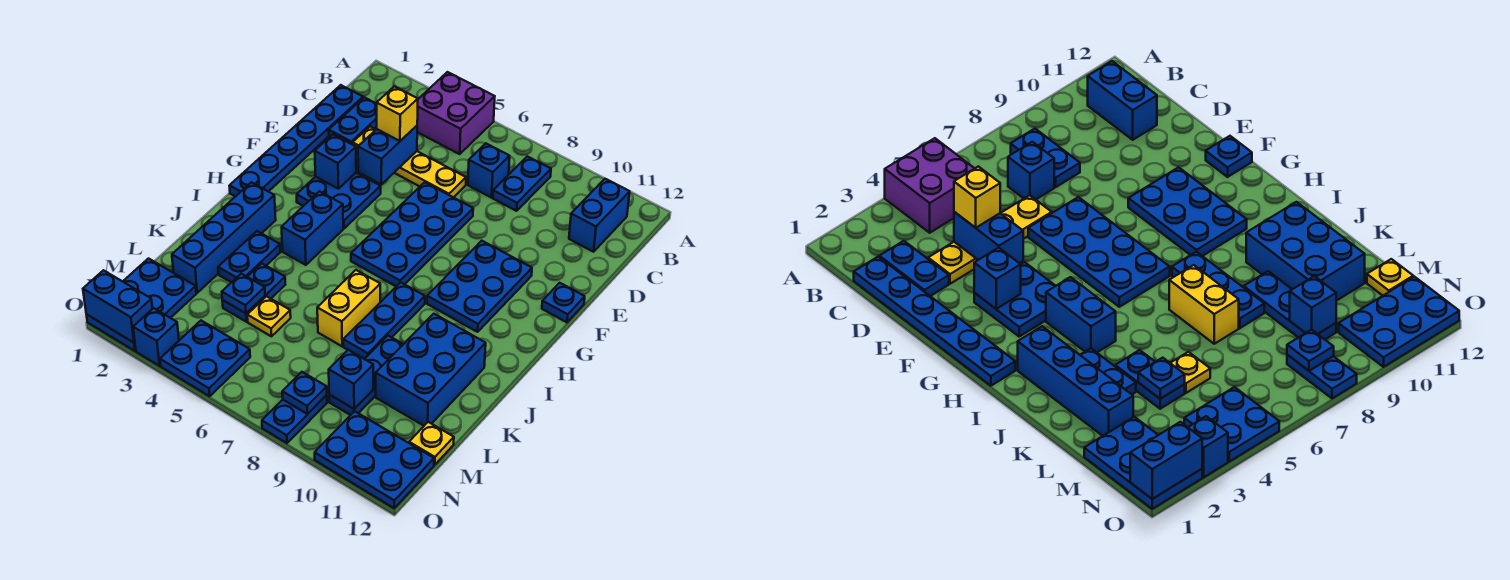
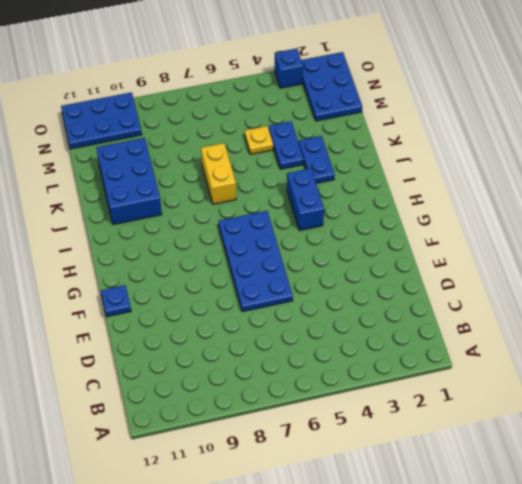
none -> purple 2x2 brick [417,72,495,154]
none -> blue 1x2 plate [493,156,551,211]
none -> blue 1x2 brick [569,179,630,252]
none -> blue 1x6 plate [229,85,363,197]

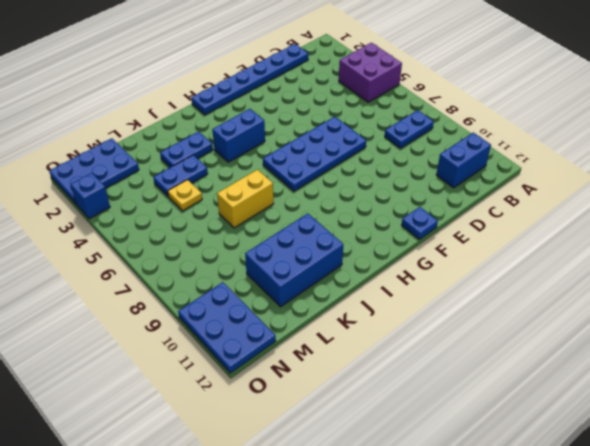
none -> blue 1x2 plate [329,97,377,145]
none -> blue 1x1 brick [468,144,510,198]
none -> yellow 1x4 plate [353,127,466,198]
none -> blue 2x2 plate [297,173,381,228]

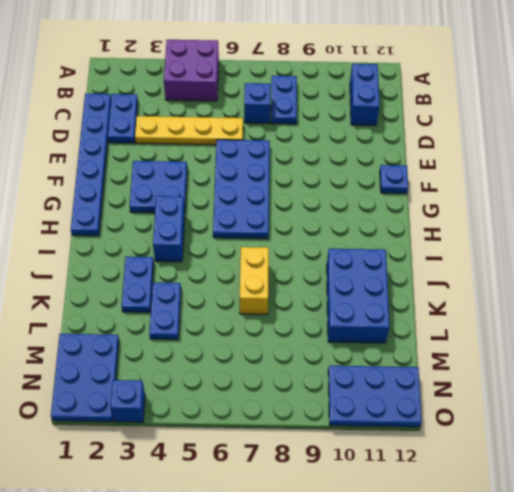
none -> blue 2x3 plate [427,241,532,332]
none -> blue 1x4 brick [172,182,276,293]
none -> blue 1x3 plate [343,282,425,359]
none -> blue 1x3 plate [329,336,403,415]

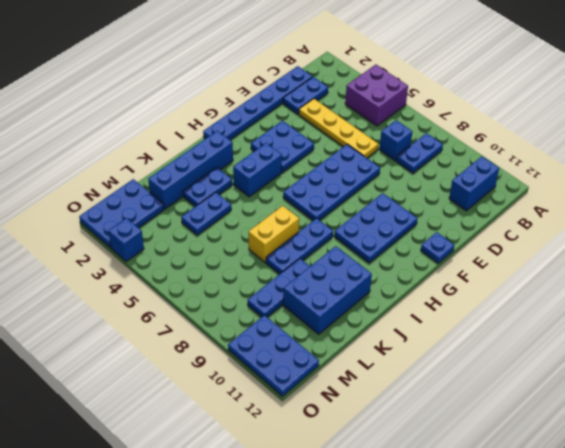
none -> yellow 1x1 plate [247,296,291,336]
none -> yellow 1x1 plate [409,422,454,465]
none -> blue 2x2 plate [160,321,250,396]
none -> blue 1x2 plate [262,395,327,443]

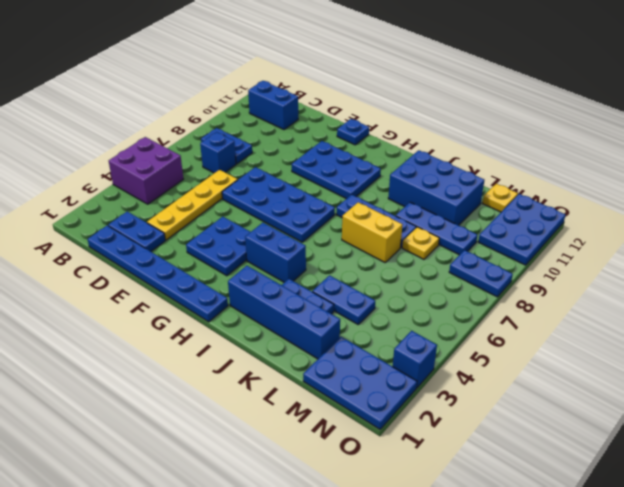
yellow 1x1 plate [402,227,439,259] -> yellow 1x1 plate moved to [247,296,291,336]
none -> blue 2x2 plate [160,321,250,396]
none -> blue 1x2 brick [358,126,417,185]
none -> blue 1x1 brick [315,134,356,189]
none -> blue 1x1 plate [222,274,265,313]

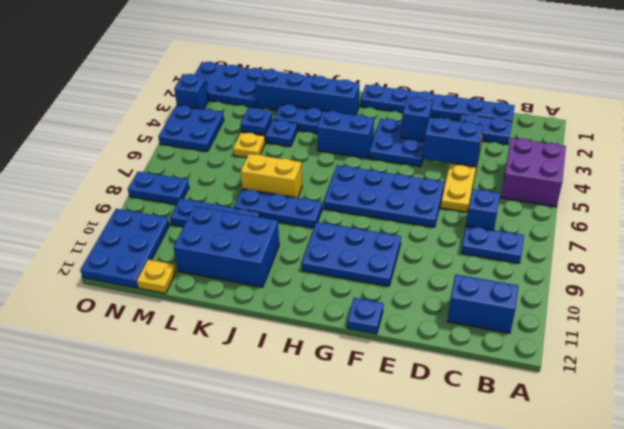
none -> blue 1x1 brick [329,350,373,409]
none -> blue 1x1 plate [282,372,327,414]
none -> blue 1x2 brick [83,270,152,343]
none -> yellow 1x1 brick [376,86,418,141]

